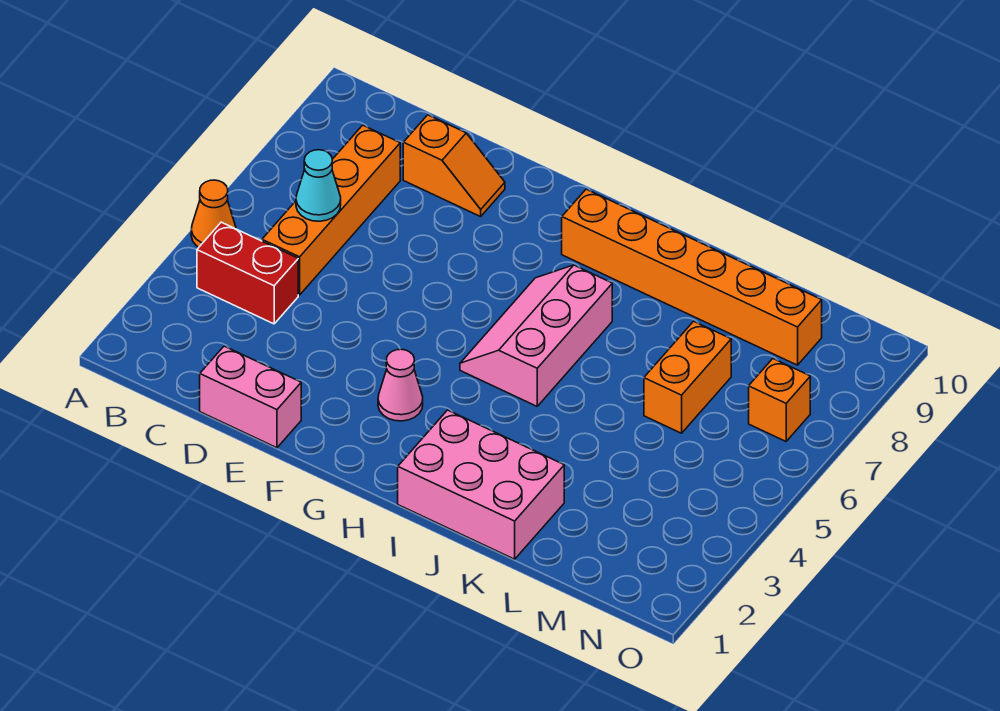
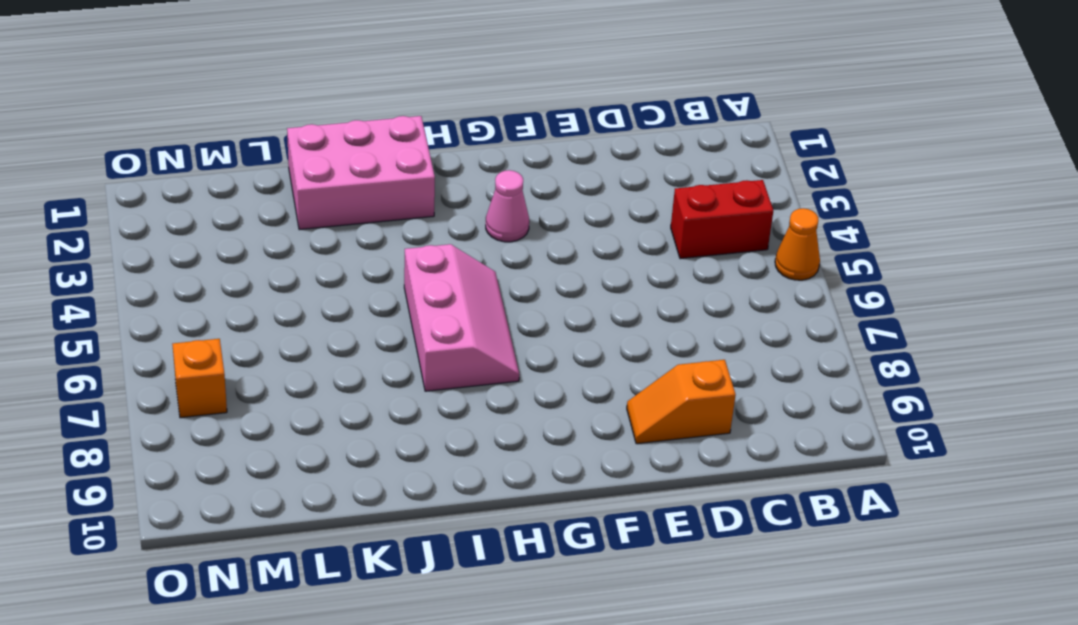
none -> orange 1x4 brick [262,125,400,295]
none -> pink 1x2 brick [200,346,301,448]
none -> orange 1x6 brick [562,189,822,365]

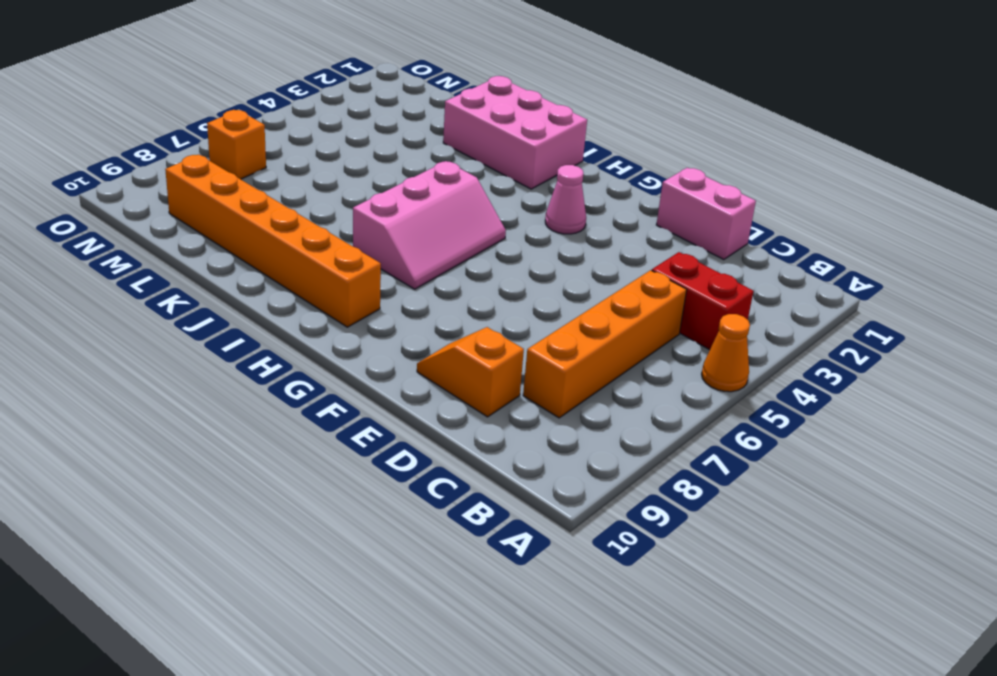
none -> orange 1x2 brick [644,321,731,433]
none -> cyan 1x1 cone [296,150,341,221]

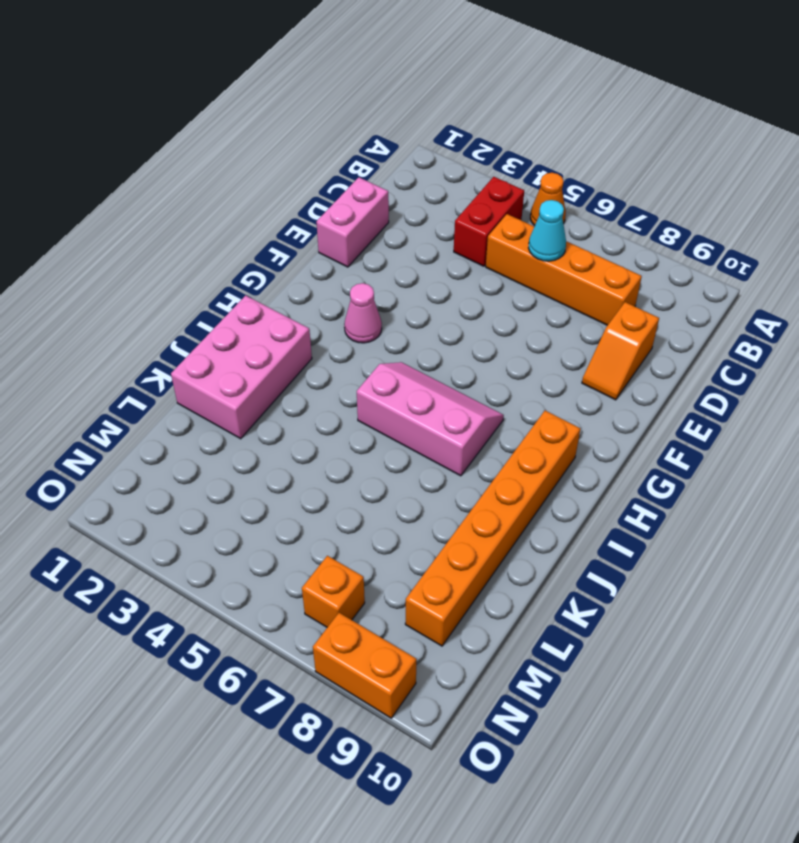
orange 1x2 brick [313,613,417,718] -> orange 1x2 brick moved to [644,321,731,433]

